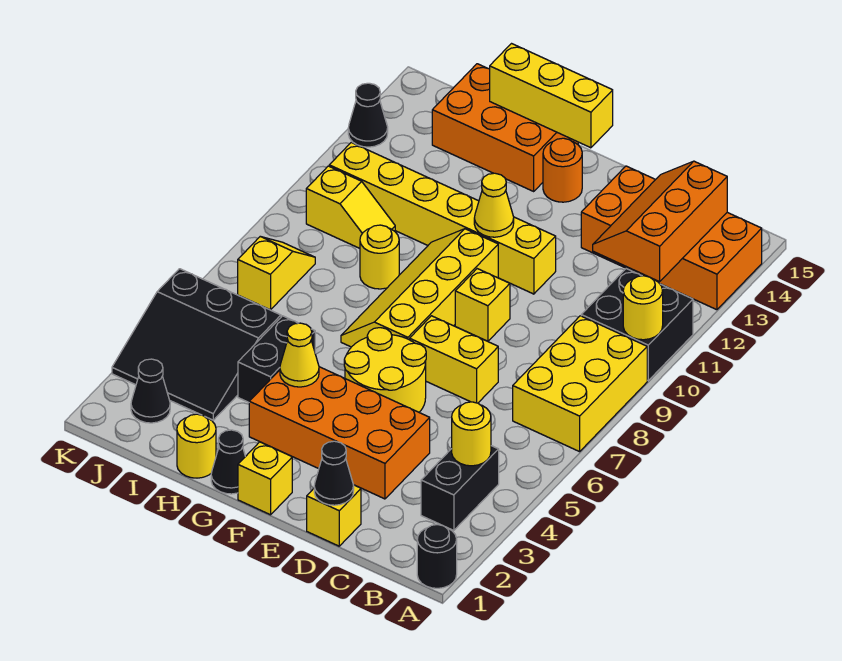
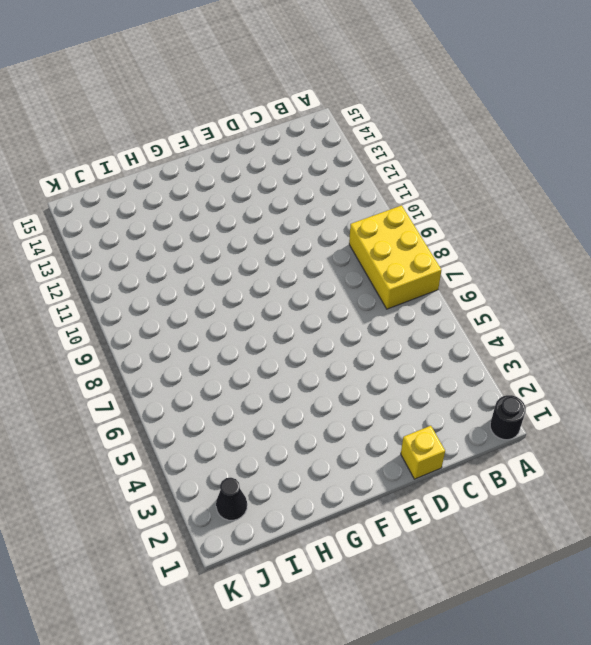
none -> black 2x2 brick [581,269,693,380]
none -> orange 2x4 brick [581,166,762,310]
none -> black 1x2 brick [421,446,499,530]
none -> orange 2x4 brick [249,367,430,499]

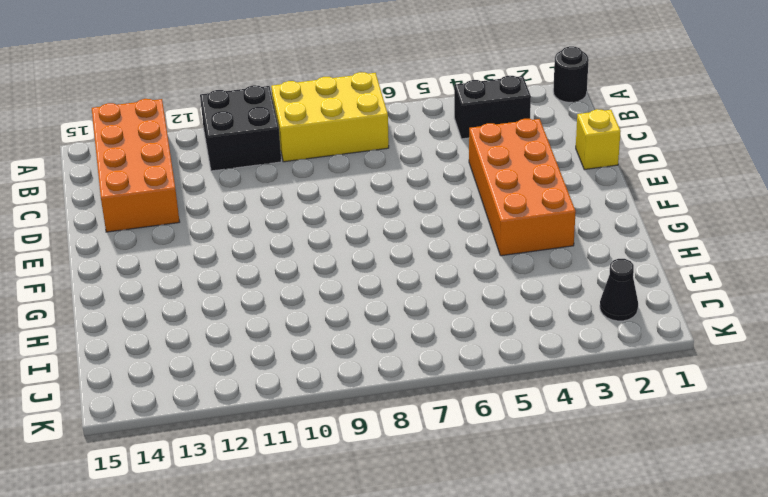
none -> yellow 1x2 brick [410,316,498,403]
none -> yellow 2x2 round brick [344,328,426,412]
none -> yellow 1x1 brick [455,269,510,341]
none -> yellow 1x6 brick [329,143,556,294]

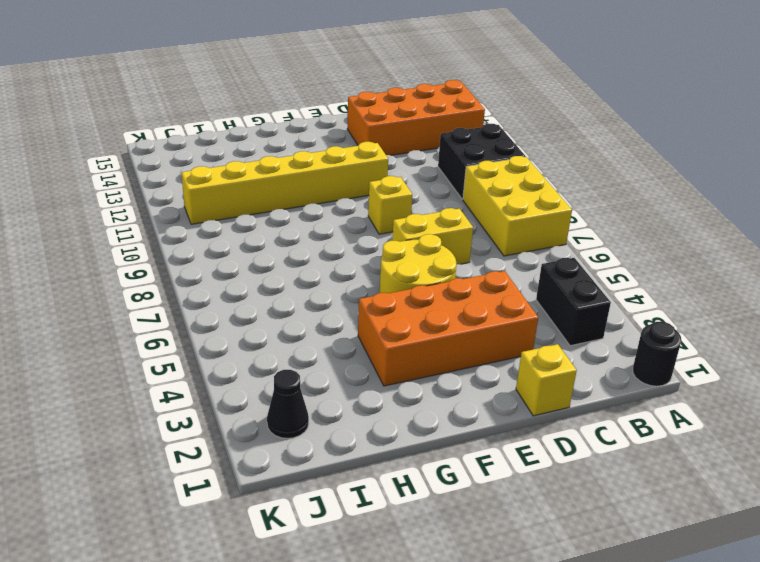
none -> yellow 1x1 brick [238,442,292,515]
none -> yellow 2x4 slope [341,229,498,347]
none -> orange 1x1 round brick [543,138,582,202]
none -> black 1x1 cone [211,430,245,494]

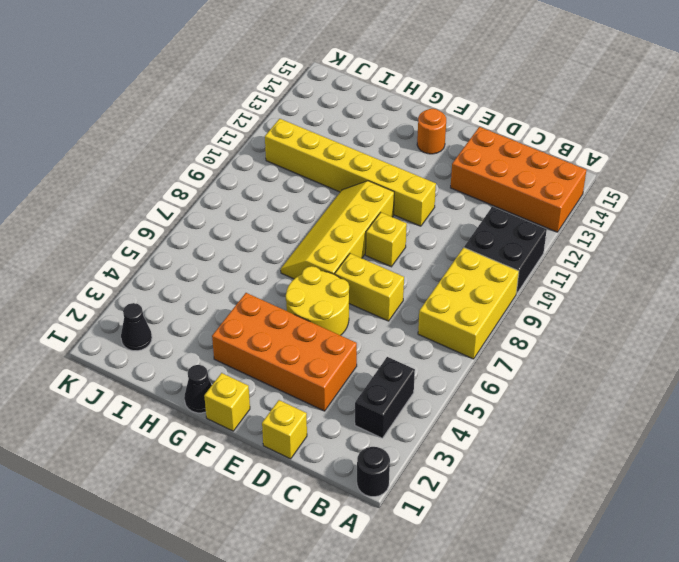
none -> orange 2x3 brick [432,64,578,191]
none -> yellow 1x1 round brick [177,414,216,478]
none -> black 1x2 brick [238,316,315,402]
none -> yellow 1x1 round brick [360,225,399,289]

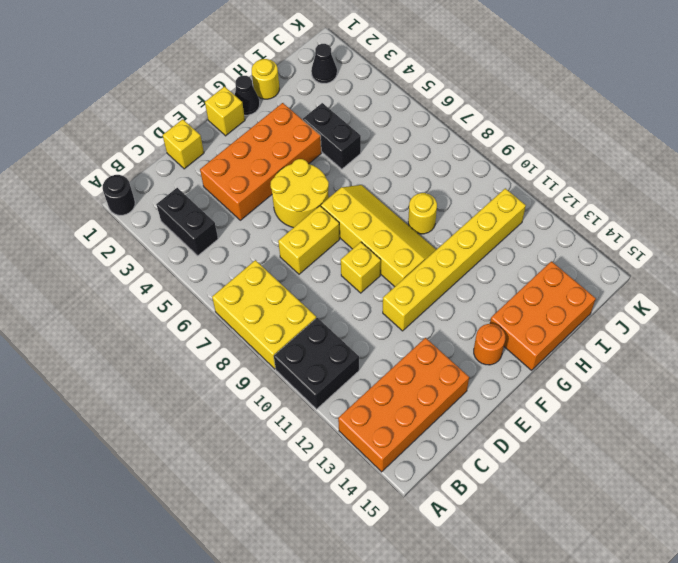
none -> black 3x3 slope [112,269,281,420]
none -> yellow 1x2 slope [306,166,395,248]
none -> yellow 1x2 slope [238,237,315,310]
none -> black 1x1 cone [348,83,388,147]

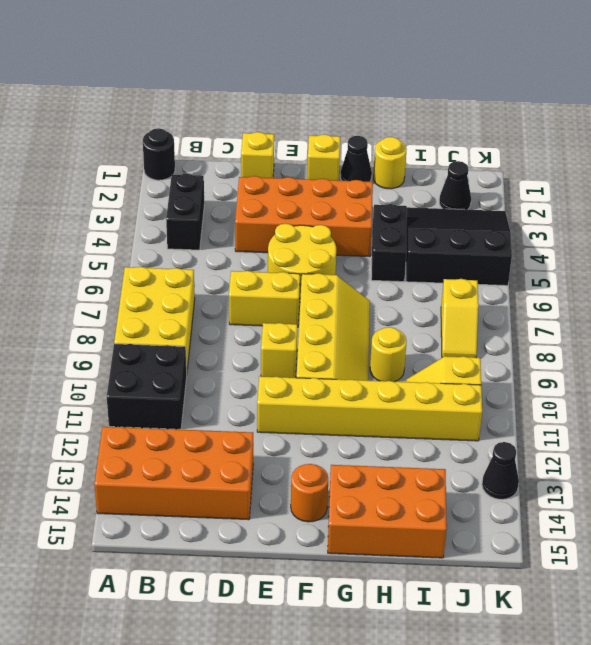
none -> yellow 1x1 round brick [623,276,663,340]
none -> yellow 1x1 round brick [452,402,491,466]
none -> orange 2x3 slope [593,161,727,282]
none -> black 1x1 cone [314,441,354,505]

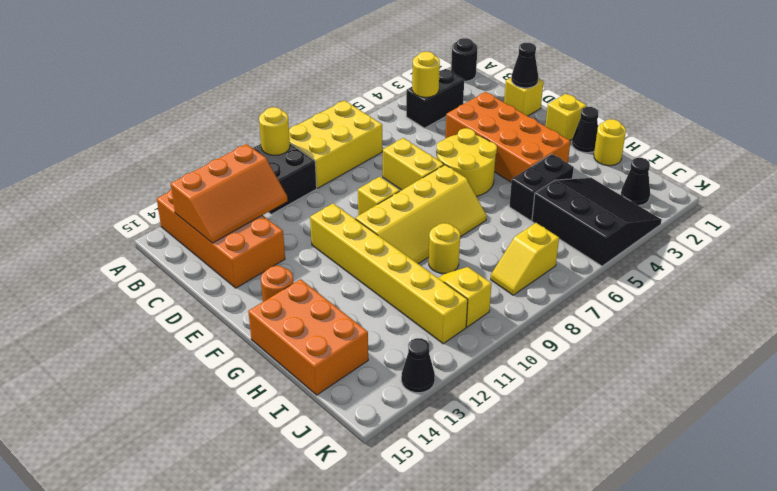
none -> yellow 1x1 cone [474,173,514,237]
none -> yellow 1x3 brick [490,44,613,148]
none -> yellow 1x1 cone [280,323,319,387]

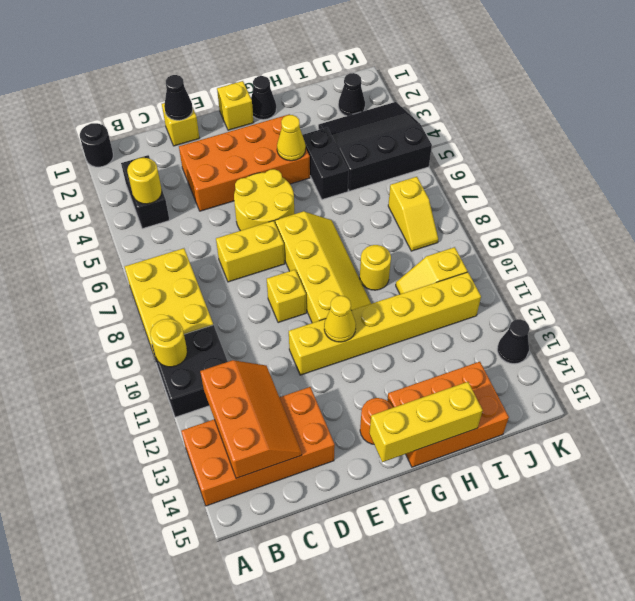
none -> yellow 1x1 round brick [177,414,216,478]

